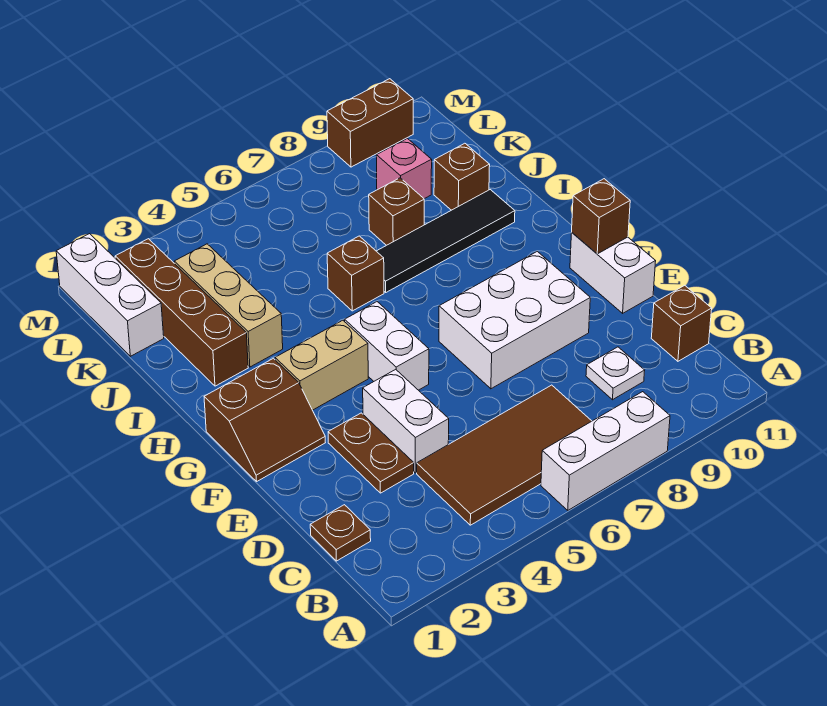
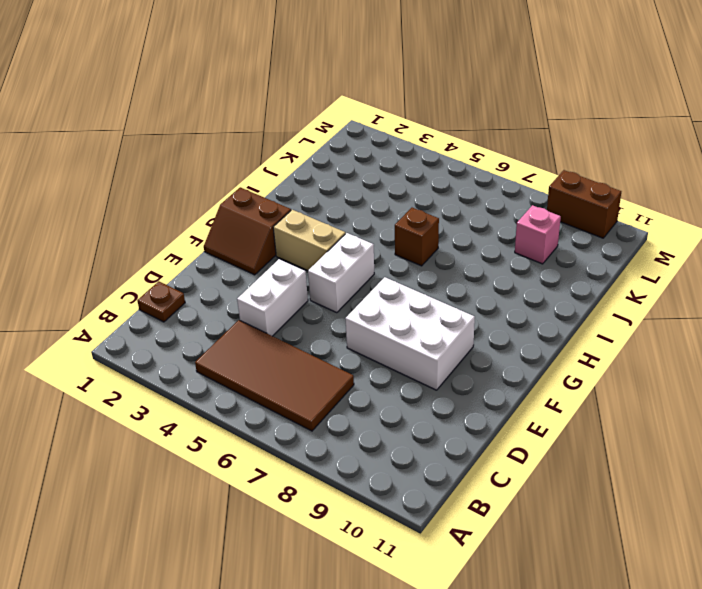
none -> white 1x3 brick [541,392,670,510]
none -> white 1x1 plate [586,347,645,400]
none -> brown 1x1 brick [651,285,712,361]

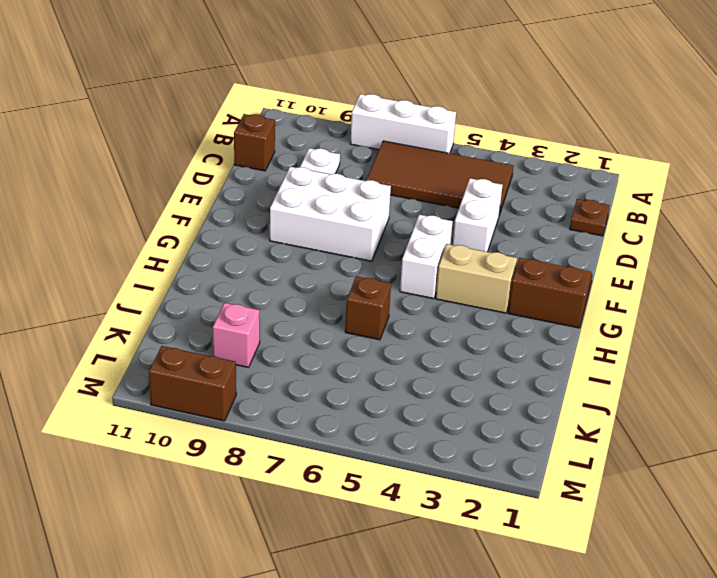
none -> brown 1x2 plate [328,413,414,493]
none -> white 1x2 brick [570,233,656,313]
none -> brown 1x4 brick [115,239,248,386]

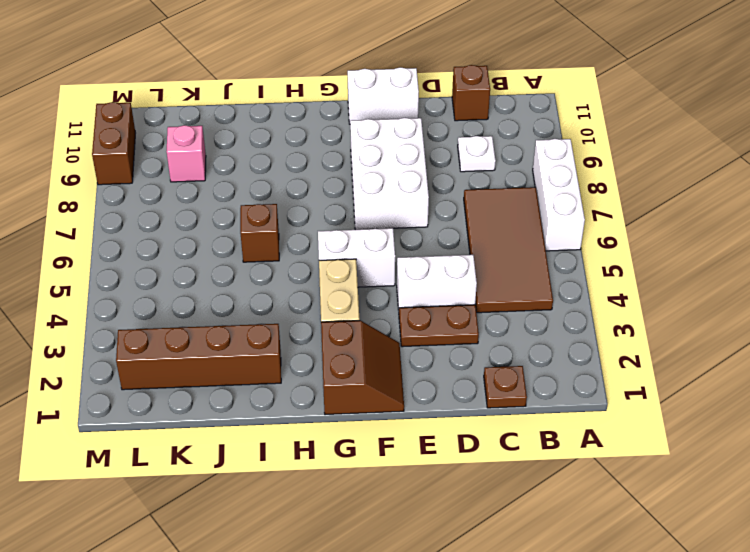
none -> tan 1x3 brick [174,244,283,367]
none -> black 1x4 tile [377,190,515,292]
none -> brown 1x1 brick [369,178,424,245]

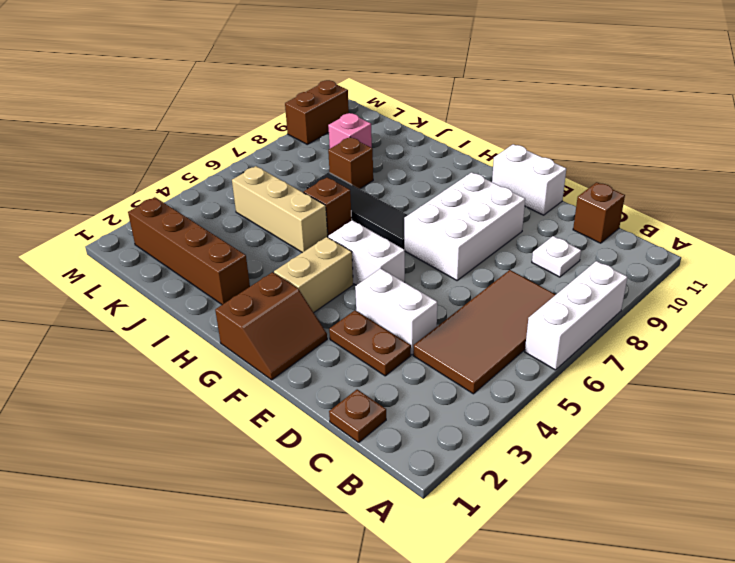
black 1x4 tile [306,172,408,249] -> black 1x4 tile turned to [377,190,515,292]
tan 1x3 brick [232,166,328,253] -> tan 1x3 brick moved to [174,244,283,367]
none -> brown 1x1 brick [434,143,490,210]
none -> white 1x3 brick [56,234,164,356]
none -> brown 1x1 brick [572,179,630,254]

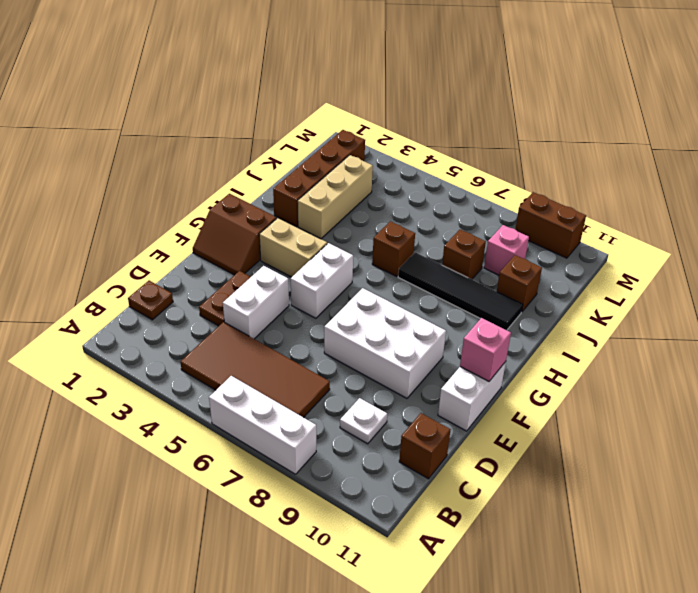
pink 1x1 brick [460,318,511,381] -> brown 1x1 brick [572,179,630,254]
none -> white 1x3 brick [56,234,164,356]

